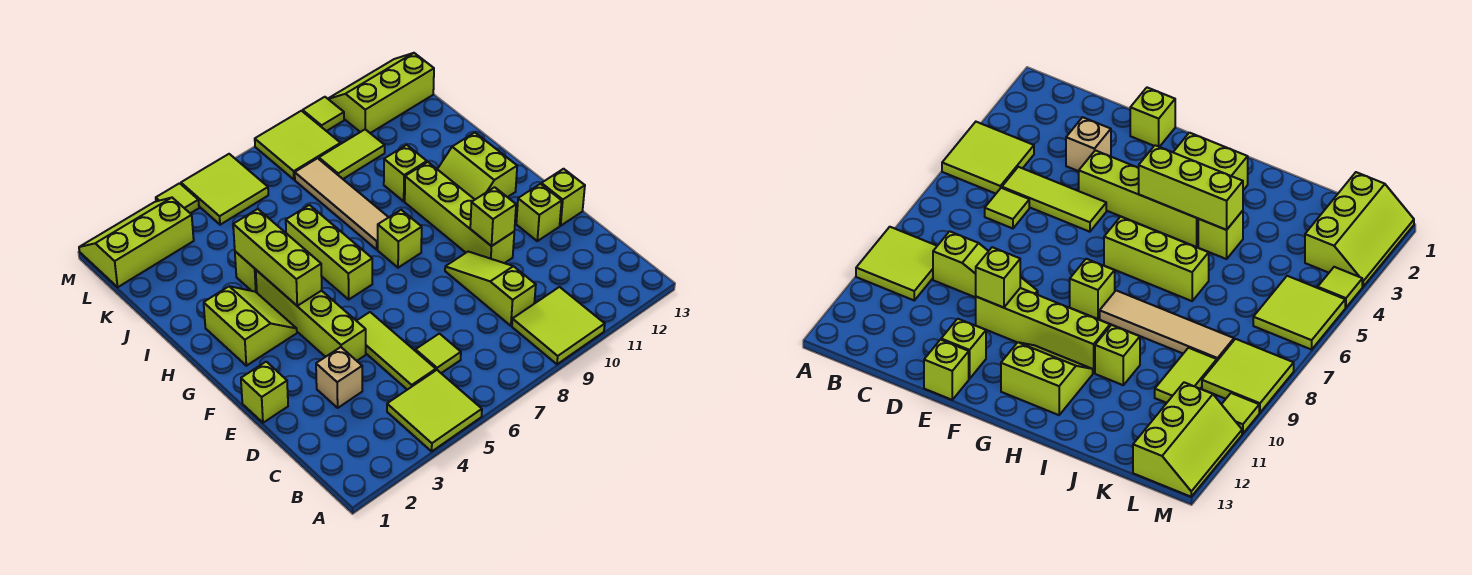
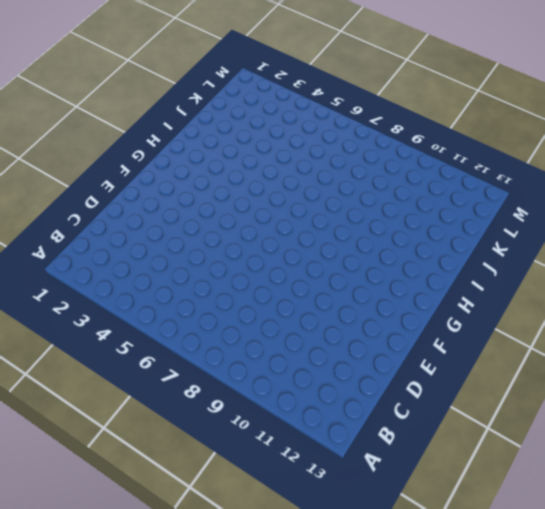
none -> lime 2x2 tile [387,370,482,451]
none -> lime 2x2 tile [512,287,605,364]
none -> lime 1x3 tile [357,312,436,390]

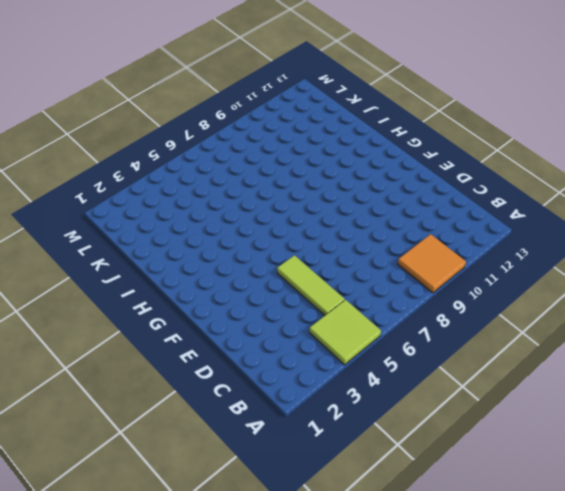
orange 2x2 tile [398,234,466,293] -> lime 2x2 tile [512,287,605,364]
none -> lime 1x1 tile [416,334,461,373]
none -> lime 1x3 slope [445,252,536,326]
none -> tan 1x1 brick [316,347,362,408]

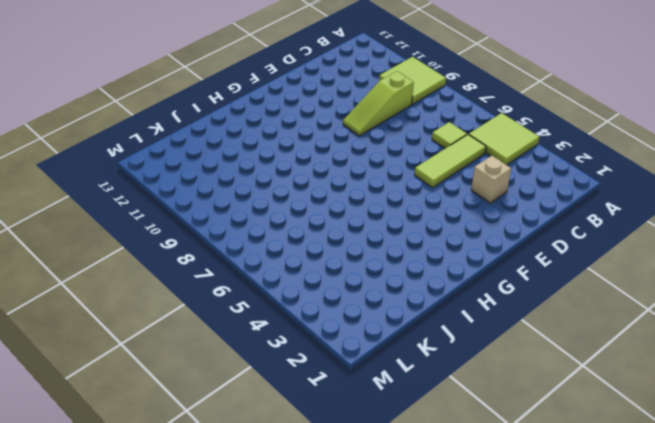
none -> lime 1x1 brick [241,362,288,423]
none -> lime 1x4 brick [256,270,366,361]
none -> lime 1x4 brick [405,162,514,263]

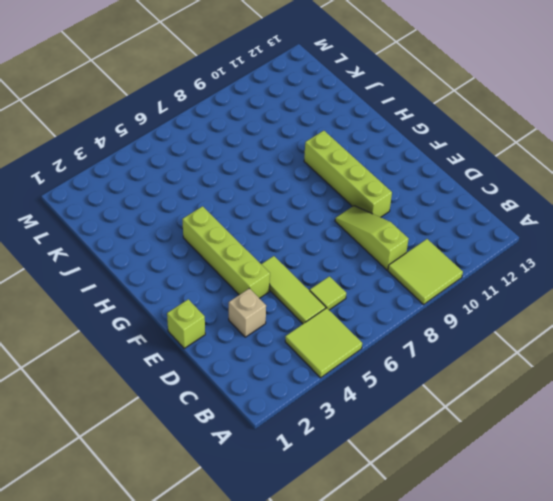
none -> lime 1x1 brick [516,184,562,241]
none -> lime 1x1 brick [541,169,585,226]
none -> lime 2x2 slope [204,286,297,366]

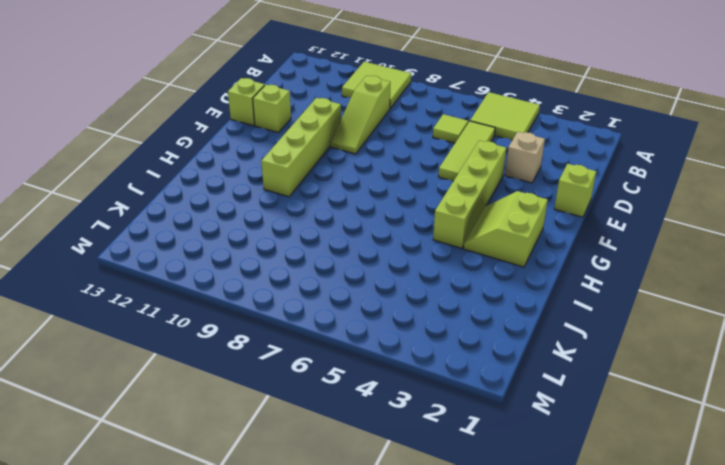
none -> lime 1x3 brick [286,205,372,299]
none -> lime 1x1 brick [378,210,422,268]
none -> lime 2x2 slope [437,133,517,199]

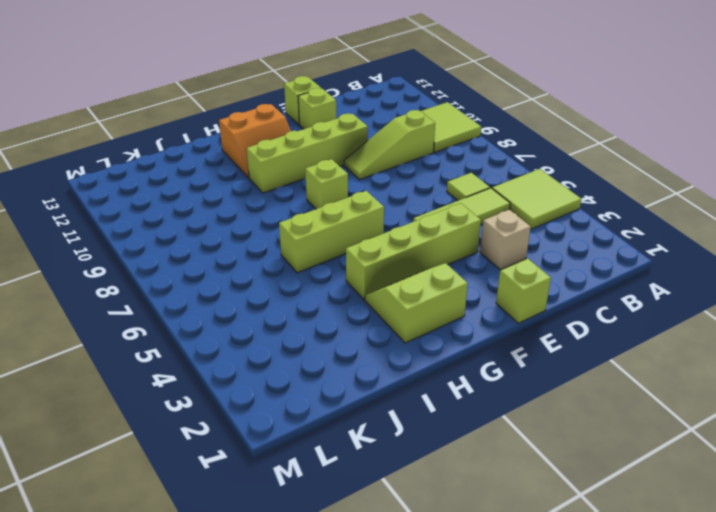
orange 2x2 slope [219,104,291,178] -> lime 2x2 slope [437,133,517,199]
none -> tan 1x4 tile [295,158,389,249]
none -> lime 1x1 brick [235,251,257,293]
none -> lime 1x1 brick [384,145,427,201]

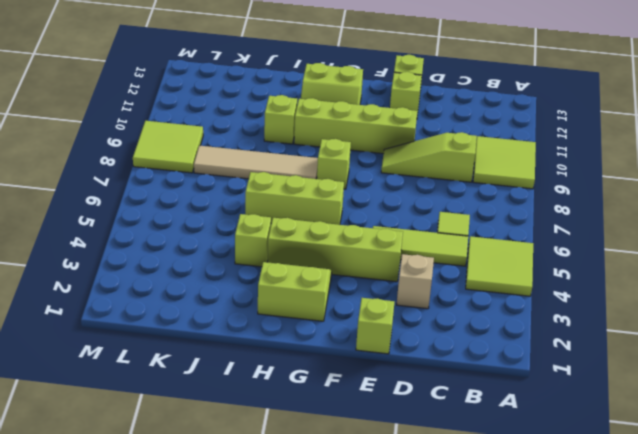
none -> lime 1x2 tile [319,129,385,179]
none -> lime 2x3 slope [79,198,194,287]
none -> lime 2x2 tile [181,154,268,225]

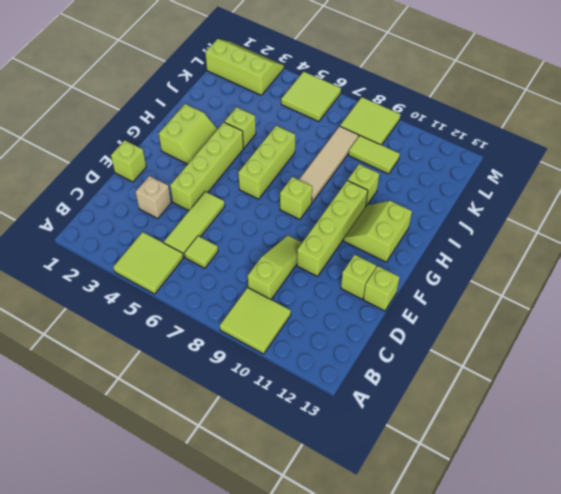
none -> lime 2x3 slope [328,53,434,133]
none -> lime 1x1 tile [156,183,199,213]
none -> lime 1x1 tile [303,97,344,131]

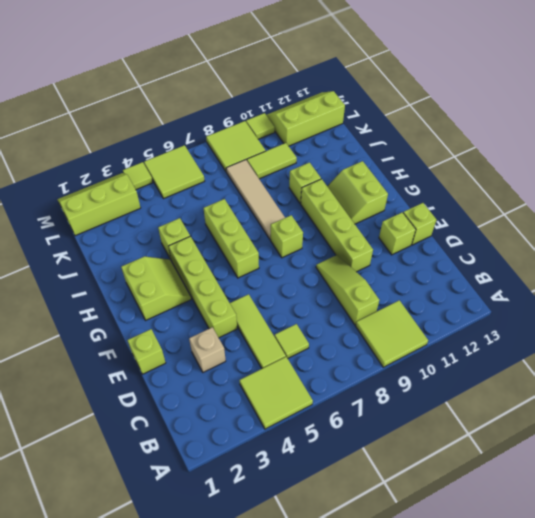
none -> lime 1x1 brick [470,187,516,246]
none -> lime 1x3 brick [233,209,322,306]

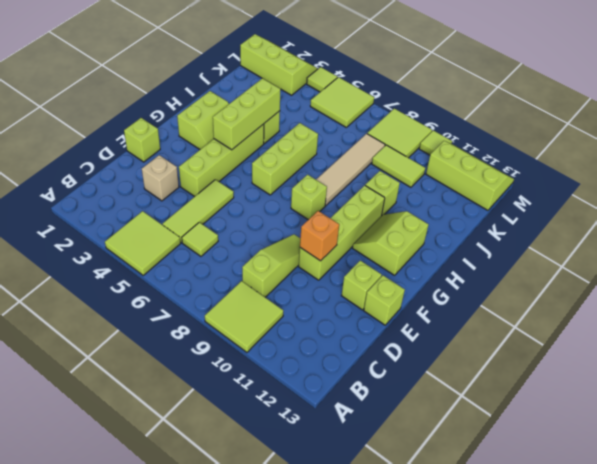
orange 1x1 brick [300,211,339,261] -> lime 1x1 brick [470,187,516,246]

